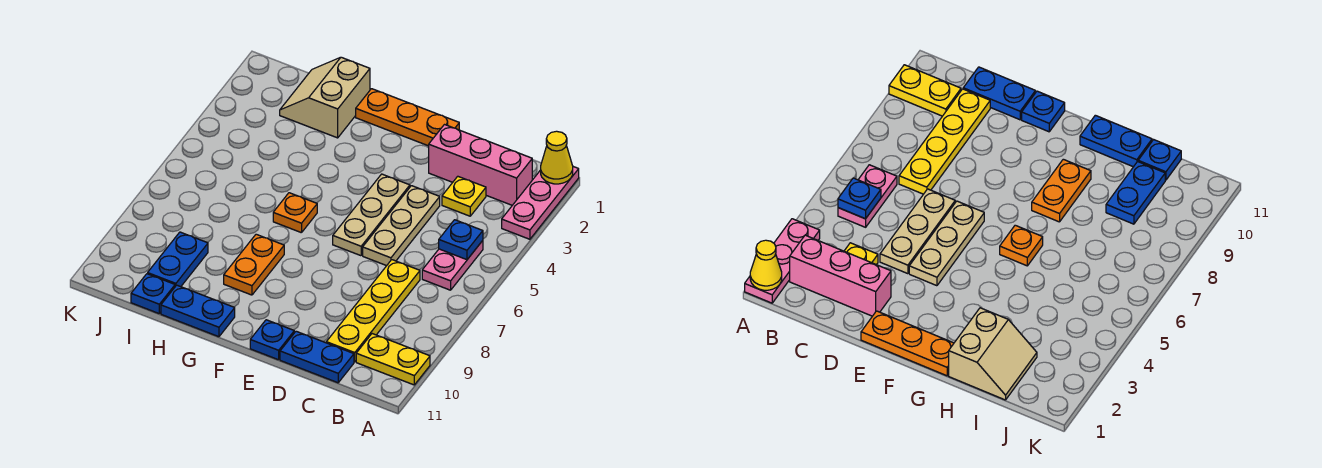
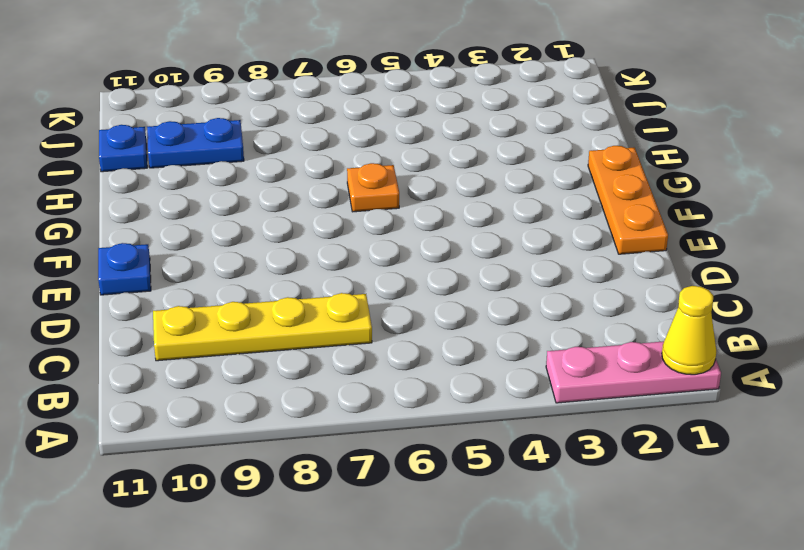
none -> yellow 1x2 plate [356,334,430,385]
none -> pink 1x3 brick [429,125,532,205]
none -> pink 1x2 plate [422,241,483,290]

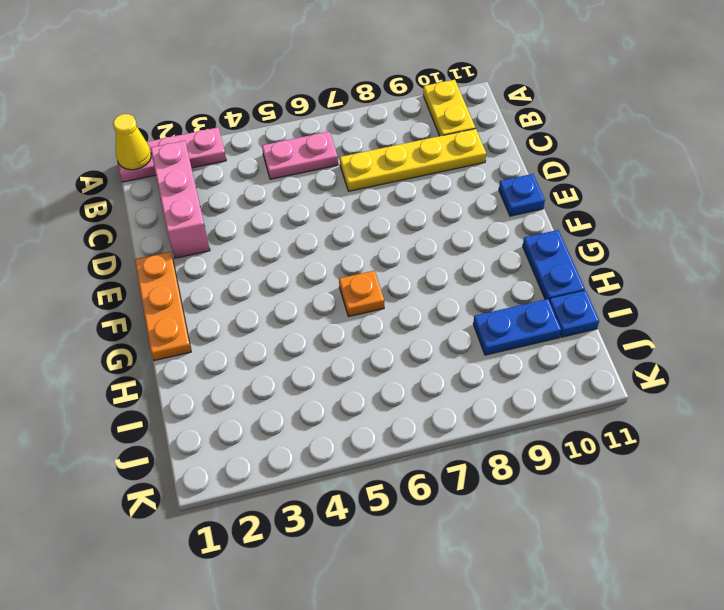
none -> yellow 1x1 plate [442,176,486,216]
none -> blue 1x2 plate [280,331,354,383]
none -> tan 1x3 plate [363,186,440,266]

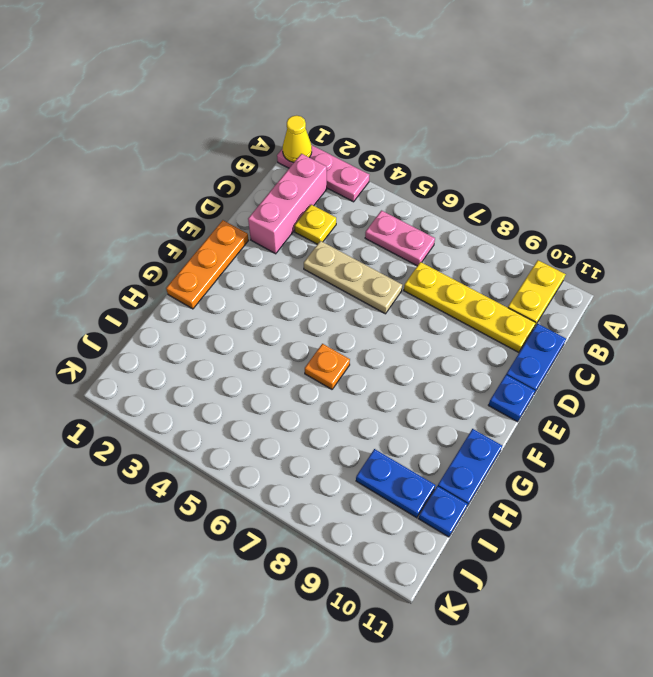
none -> tan 1x3 plate [333,174,410,256]
none -> orange 1x2 plate [224,234,284,295]
none -> tan 2x2 slope [280,57,370,138]

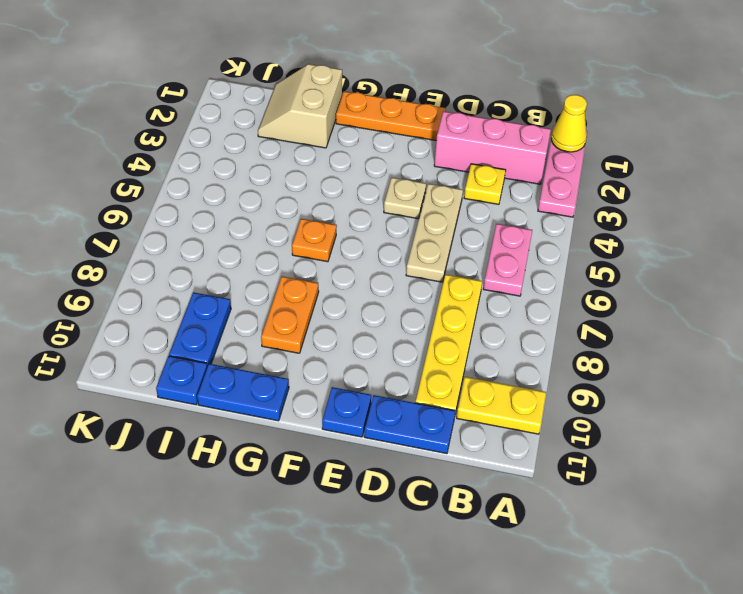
tan 1x1 plate [384,178,426,219] -> tan 1x3 plate [333,174,410,256]
none -> blue 1x1 plate [439,220,483,260]

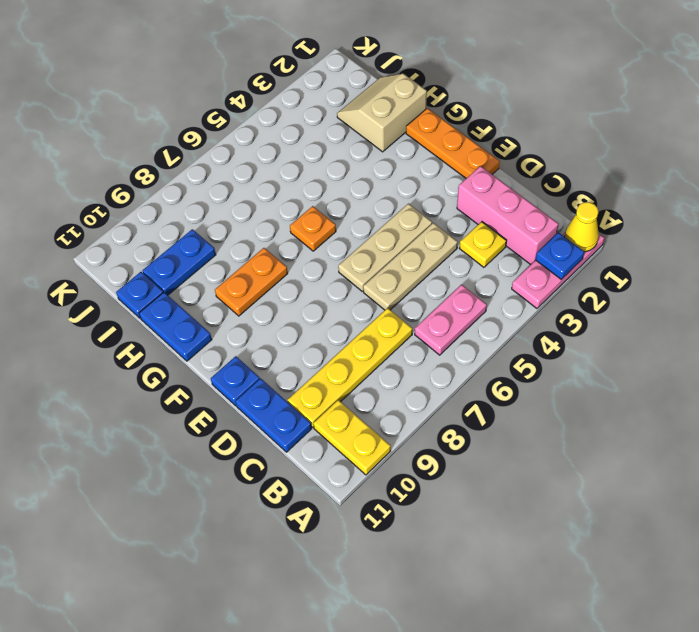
blue 1x1 plate [536,233,584,279] -> blue 1x1 plate moved to [439,220,483,260]

